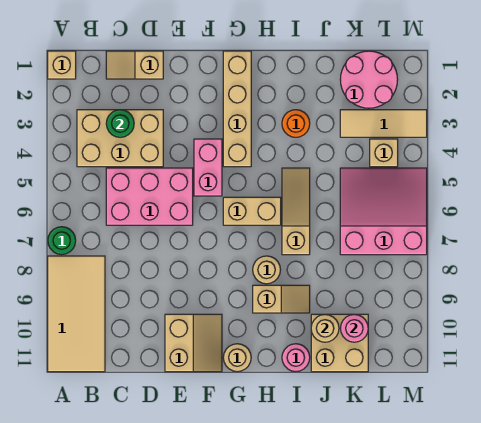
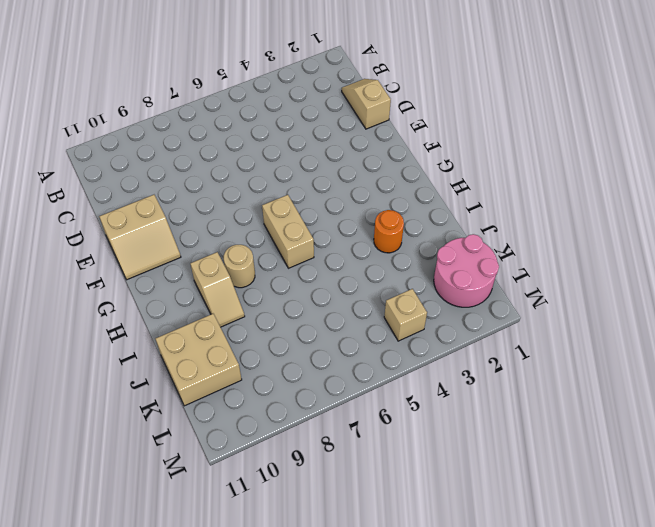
none -> tan 1x1 brick [48,51,76,79]
none -> green 1x1 round brick [48,227,76,254]
none -> tan 2x4 tile [48,256,105,372]

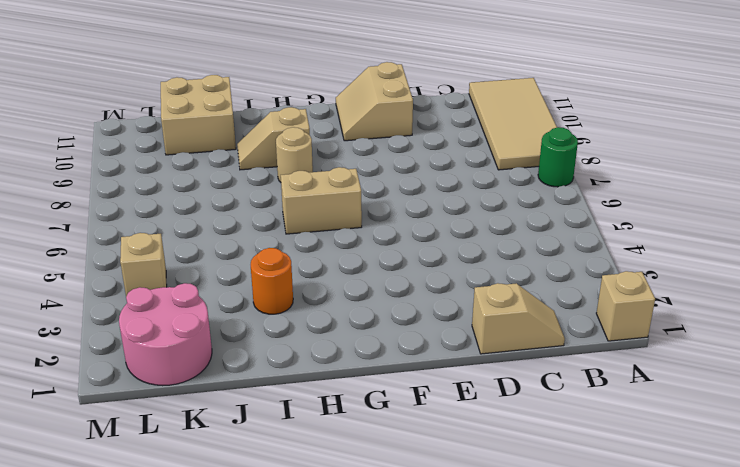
none -> tan 2x3 brick [77,110,163,167]
none -> pink 2x3 brick [106,168,193,225]
none -> pink 1x2 brick [194,139,222,196]

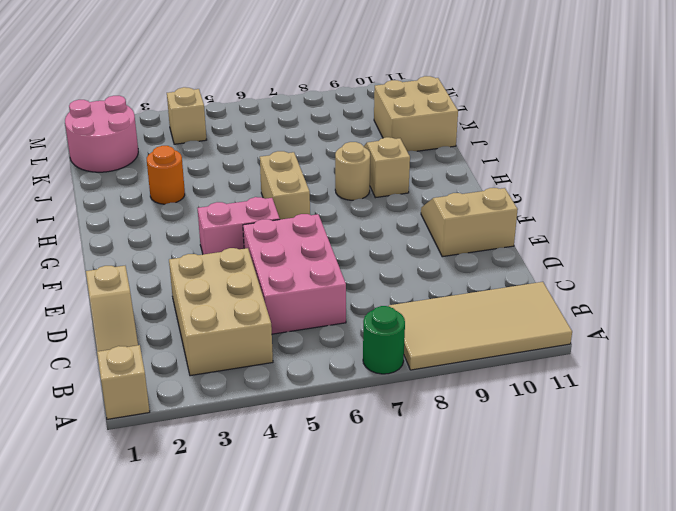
none -> tan 1x4 brick [223,51,251,167]
none -> tan 1x1 round brick [223,344,251,372]
none -> tan 1x3 slope [282,168,310,255]

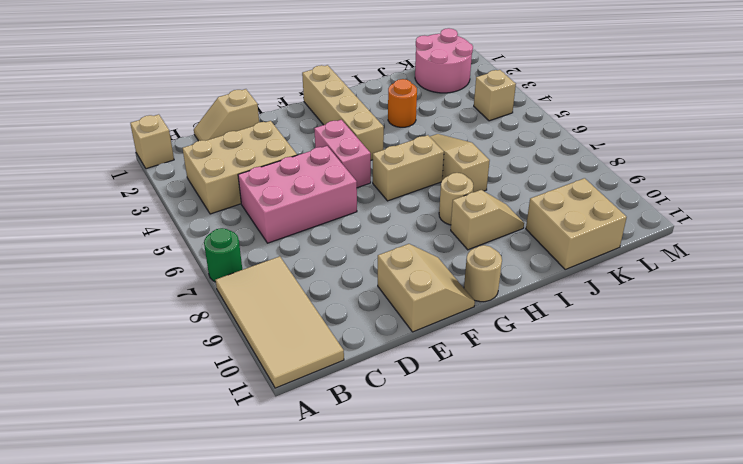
none -> pink 1x1 round brick [282,344,310,372]
none -> tan 1x3 tile [340,110,427,137]
none -> pink 3x3 slope [340,168,427,255]

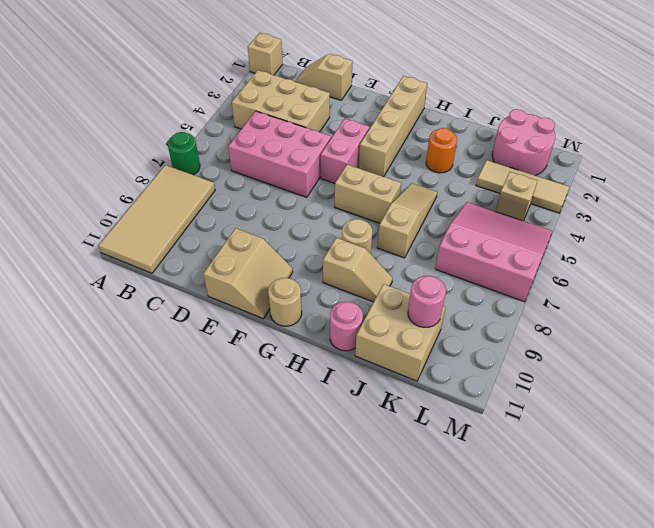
none -> green 1x1 round brick [106,110,134,137]
none -> tan 1x1 round brick [311,314,339,342]

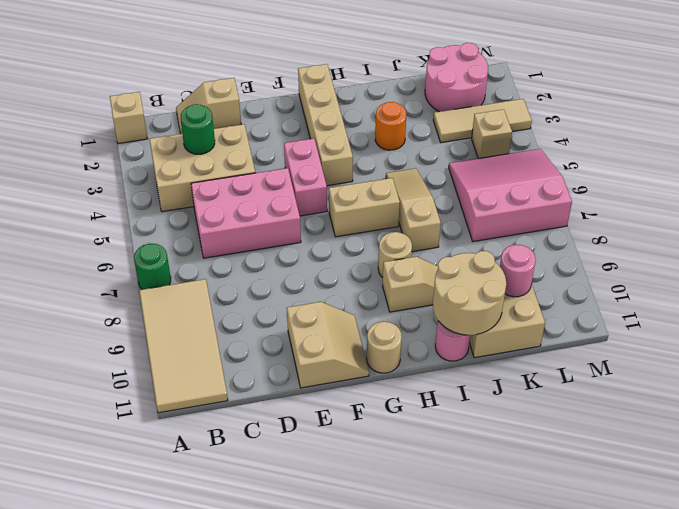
tan 2x2 round brick [433,251,506,335] -> tan 1x1 round brick [311,314,339,342]

